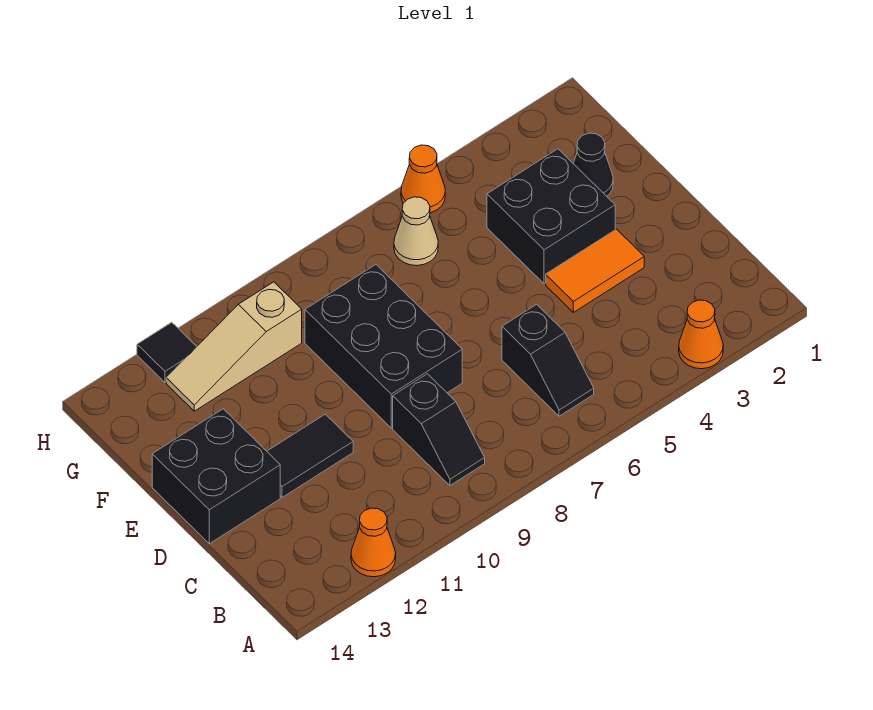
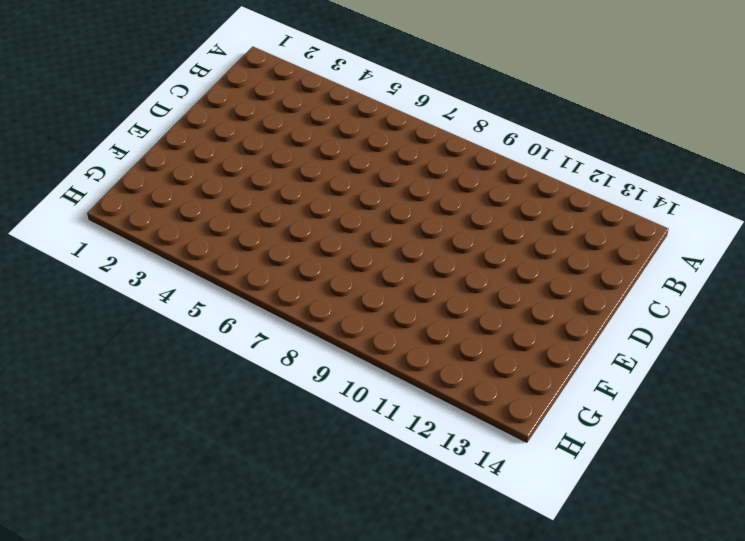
none -> orange 1x1 cone [679,300,723,369]
none -> orange 1x1 cone [351,508,396,577]
none -> black 1x2 slope [502,304,594,416]

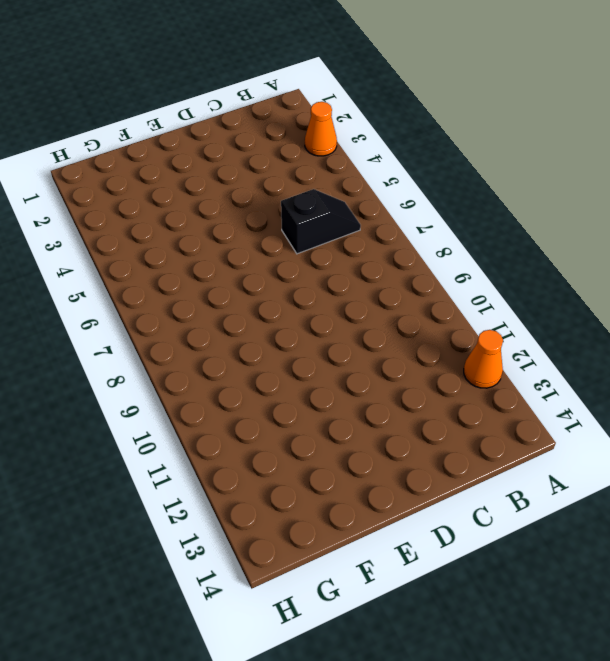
none -> black 1x2 slope [393,374,485,485]
none -> orange 1x2 tile [546,229,644,312]
none -> black 2x3 brick [305,265,462,428]

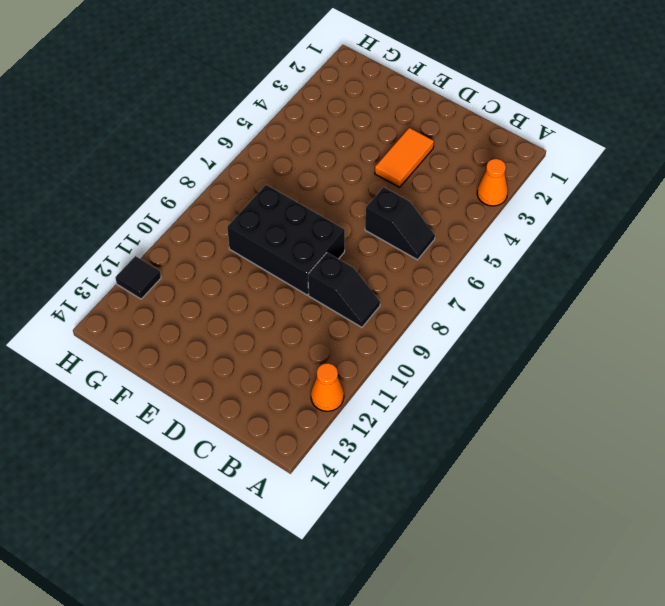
none -> black 1x2 tile [267,414,353,497]
none -> black 2x2 brick [152,409,280,544]
none -> black 2x2 brick [487,149,615,284]

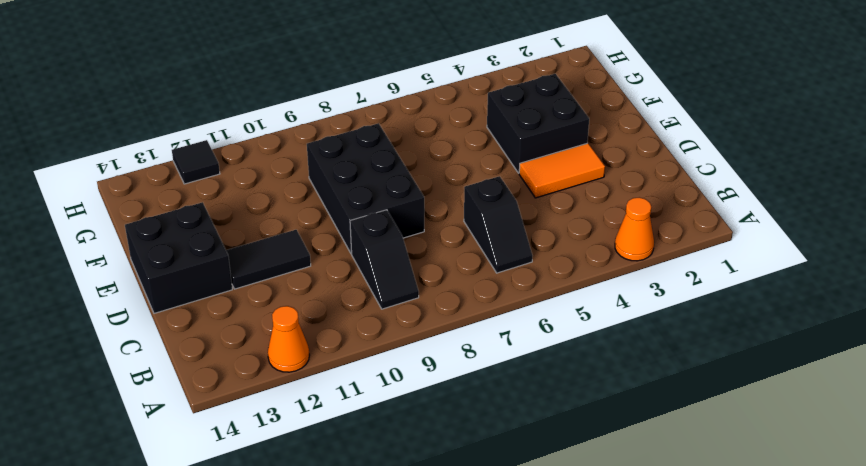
none -> black 1x1 cone [573,133,613,196]
none -> tan 1x1 cone [394,197,438,266]
none -> tan 1x3 slope [166,282,302,411]

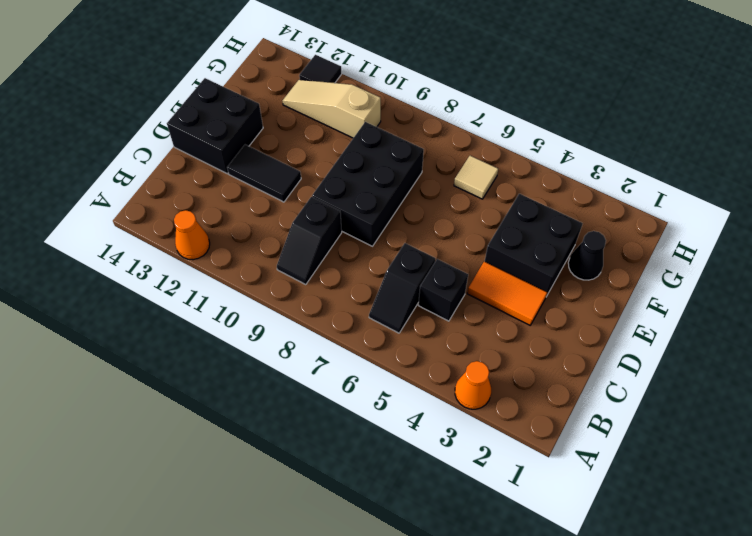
black 1x1 brick [419,259,468,321] -> none
tan 1x1 tile [454,156,498,199] -> tan 1x1 cone [394,197,438,266]
none -> orange 1x1 cone [401,145,445,213]

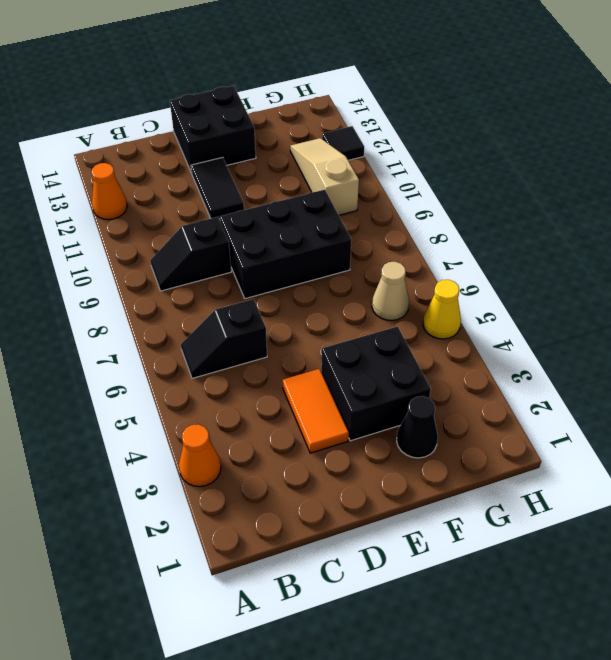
yellow 1x1 cone [423,280,461,339] -> orange 1x1 cone [401,145,445,213]

